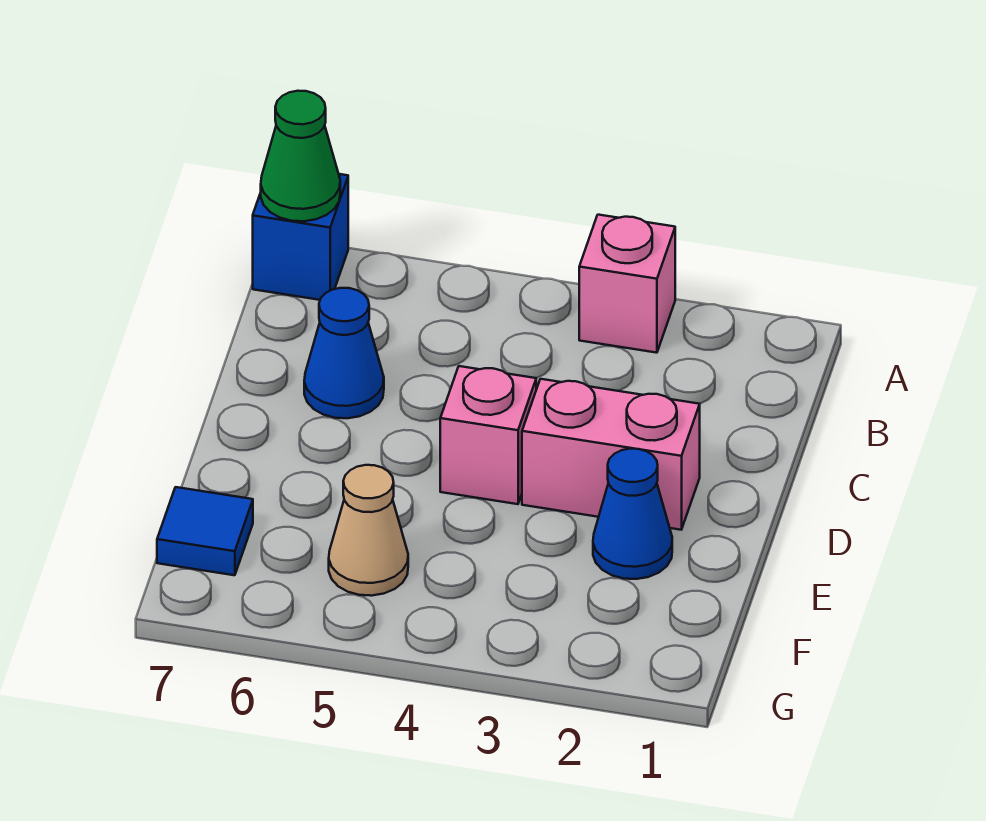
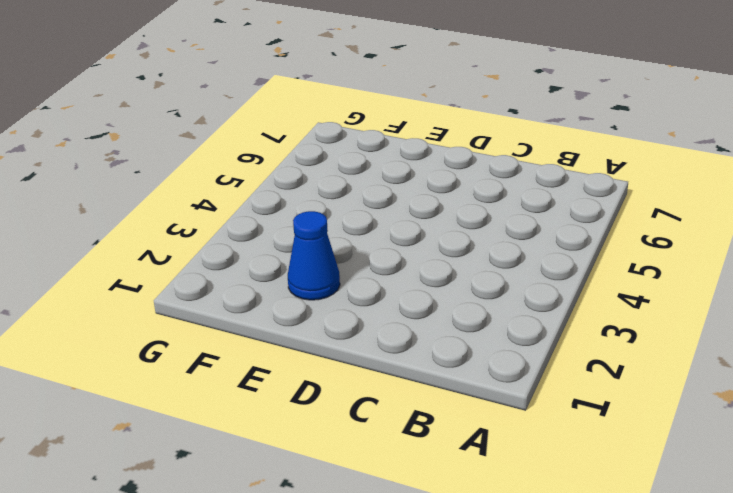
none -> pink 1x1 brick [579,215,675,353]
none -> blue 1x1 brick [253,174,348,300]

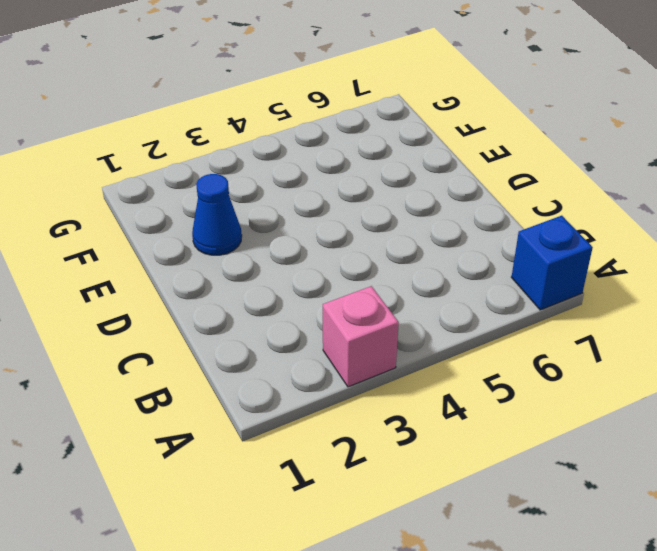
none -> blue 1x1 cone [304,288,384,418]
none -> pink 1x2 brick [522,379,700,530]

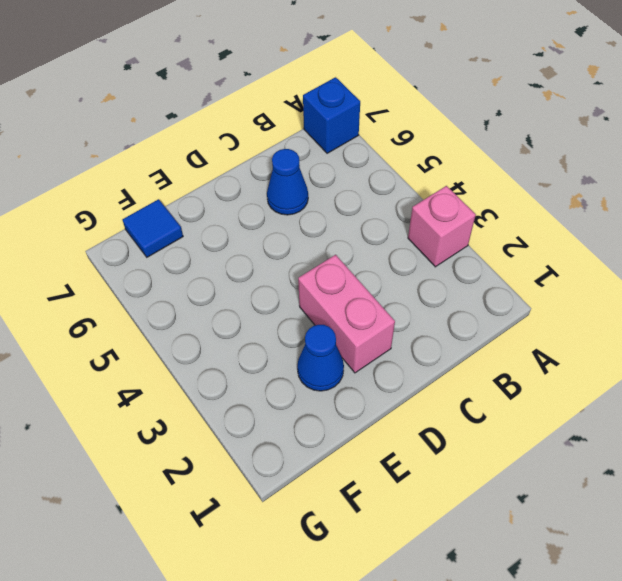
none -> pink 1x1 brick [440,366,536,504]
none -> tan 1x1 cone [329,465,408,596]

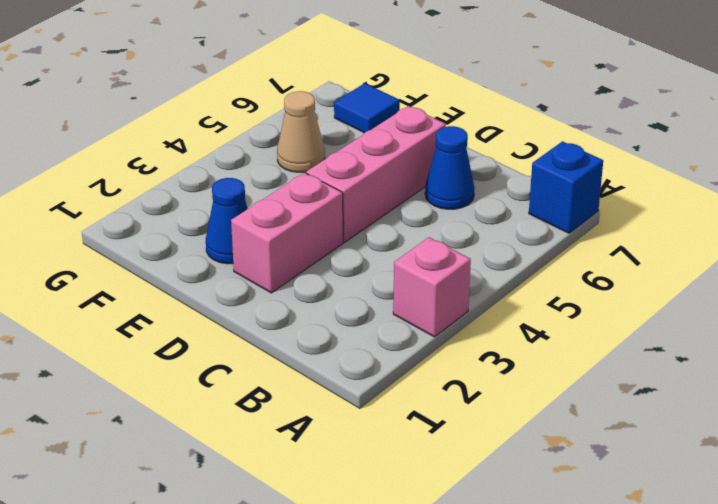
pink 1x3 brick [306,106,446,242] -> pink 1x1 brick [440,366,536,504]
none -> green 1x1 cone [261,91,340,221]

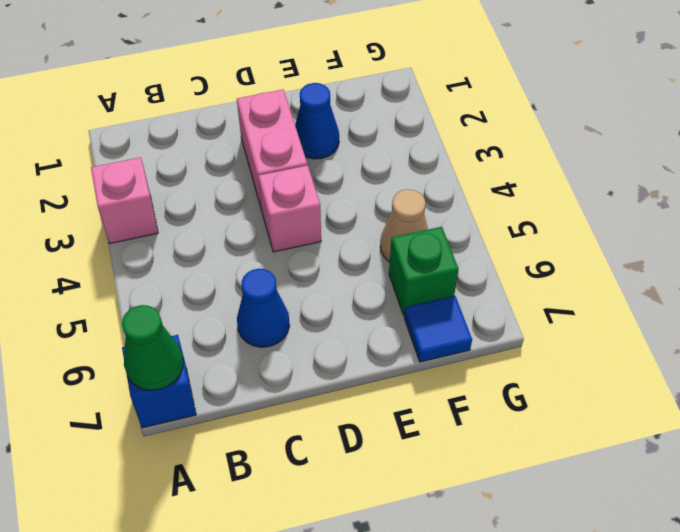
green 1x1 brick [389,227,459,315] -> none

